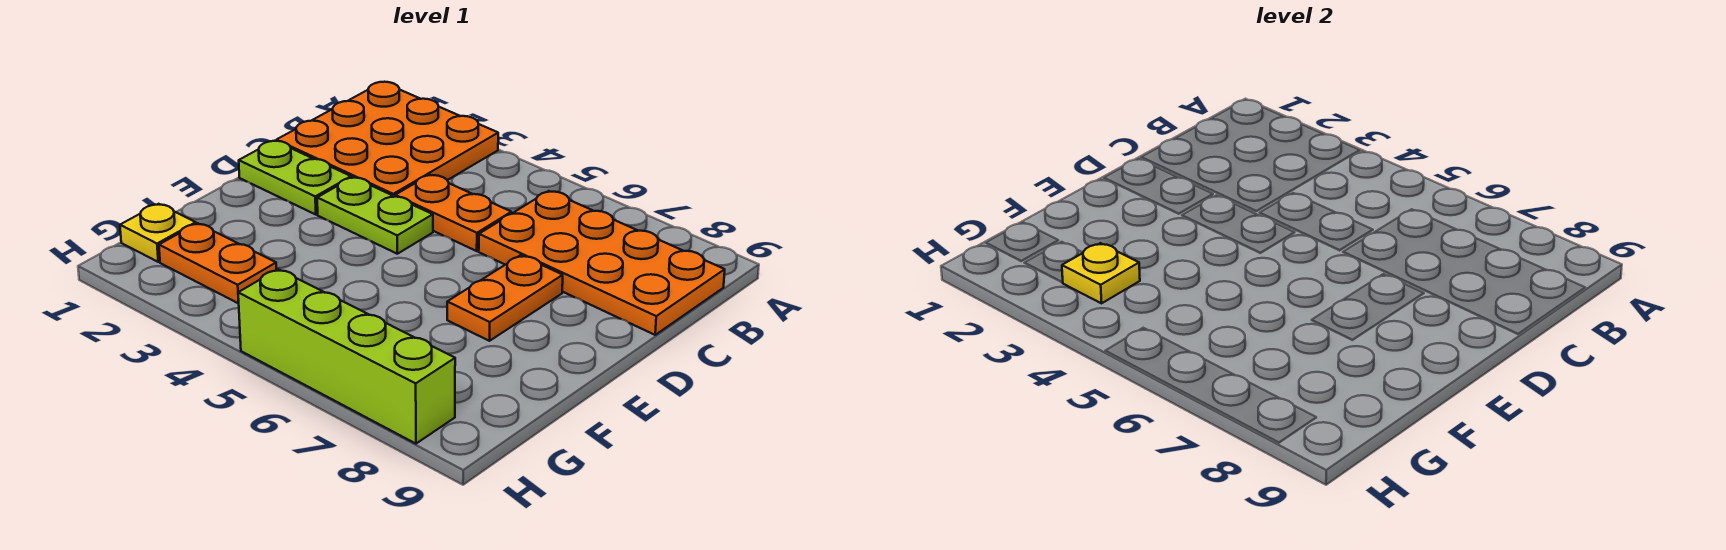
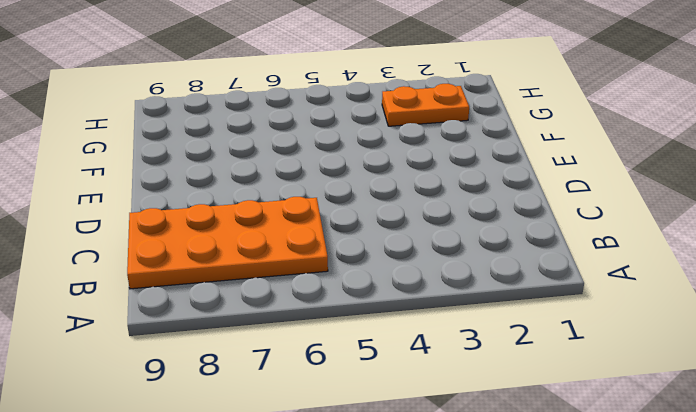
none -> orange 3x3 plate [276,82,498,197]
none -> orange 1x2 plate [395,175,511,251]

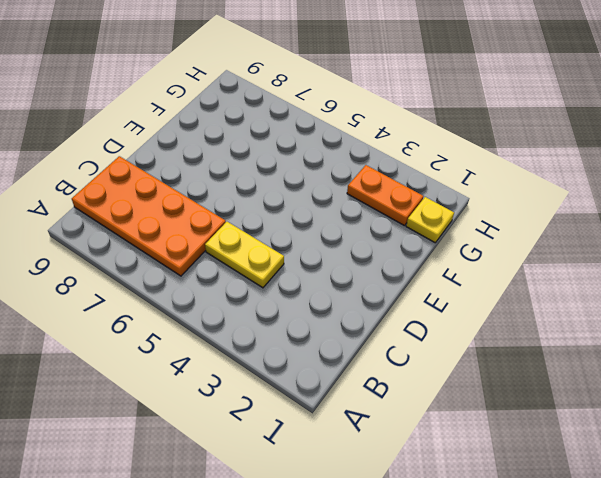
yellow 1x2 plate [205,222,284,288] -> orange 1x2 plate [395,175,511,251]
none -> orange 3x3 plate [276,82,498,197]
none -> lime 1x2 plate [239,141,351,214]

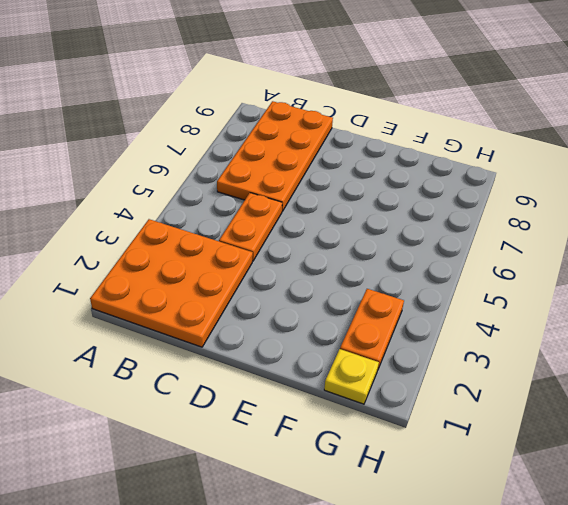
none -> lime 1x2 plate [239,141,351,214]
none -> lime 1x2 plate [317,177,433,254]

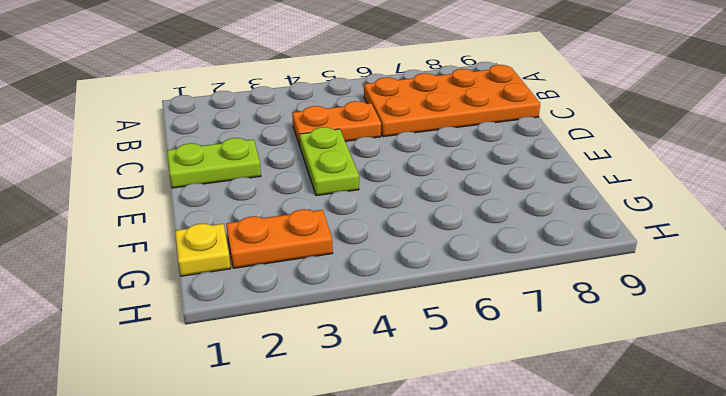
lime 1x2 plate [300,127,359,196] -> lime 1x2 plate turned to [317,177,433,254]
none -> orange 3x3 plate [276,82,498,197]
none -> orange 1x2 plate [447,255,563,341]

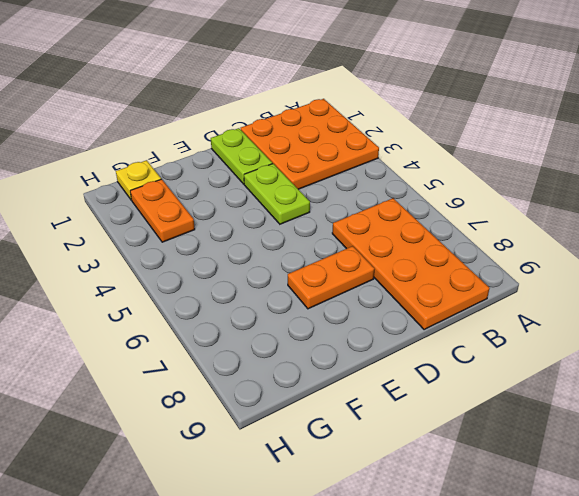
none -> orange 1x2 plate [395,175,511,251]
none -> lime 1x4 brick [238,269,455,444]

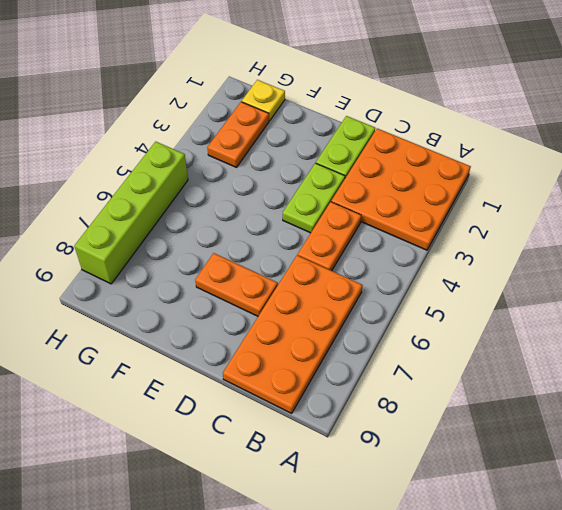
none -> yellow 1x1 plate [1062,243,1140,303]

